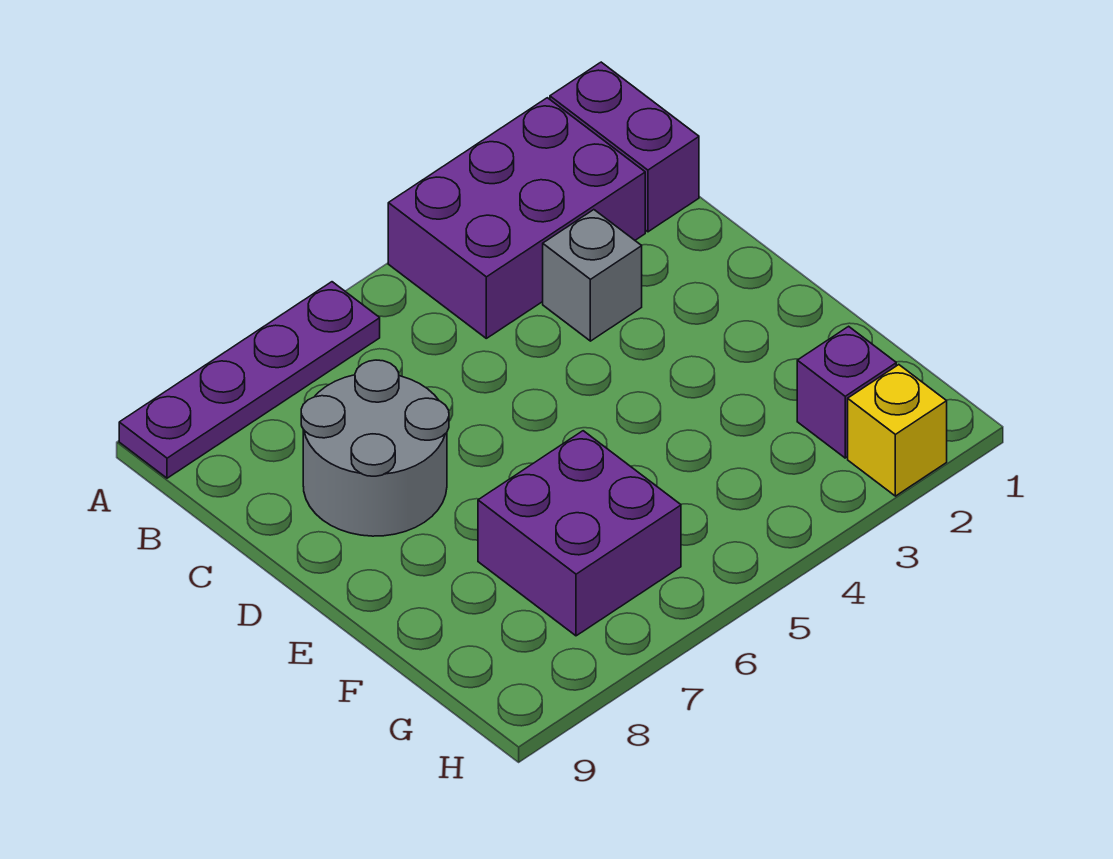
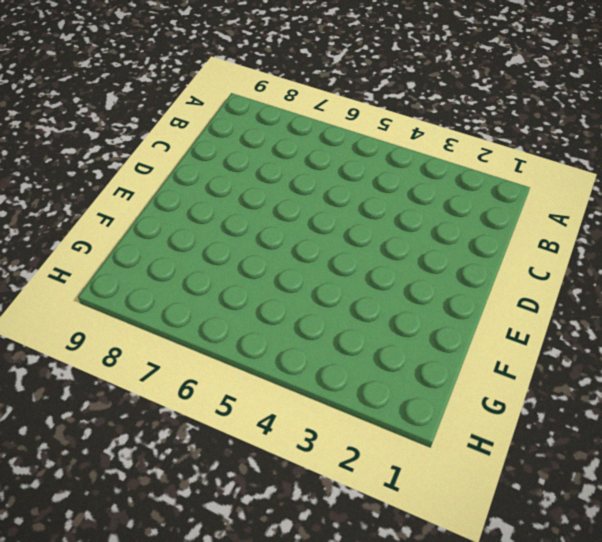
none -> purple 1x2 brick [550,62,699,232]
none -> purple 2x3 brick [388,98,645,338]

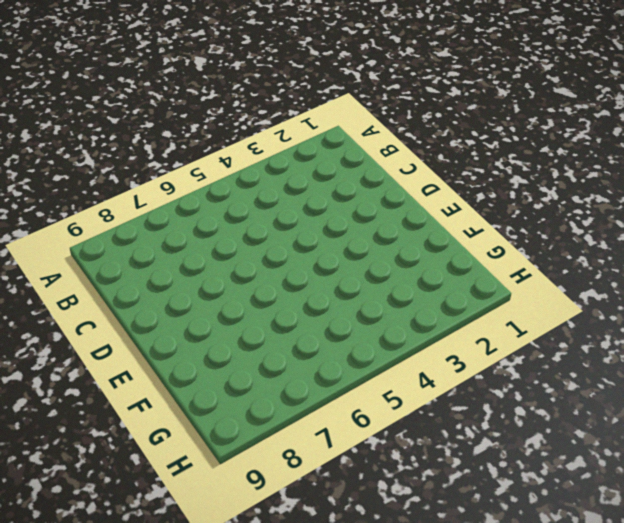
none -> purple 1x2 brick [550,62,699,232]
none -> purple 2x3 brick [388,98,645,338]

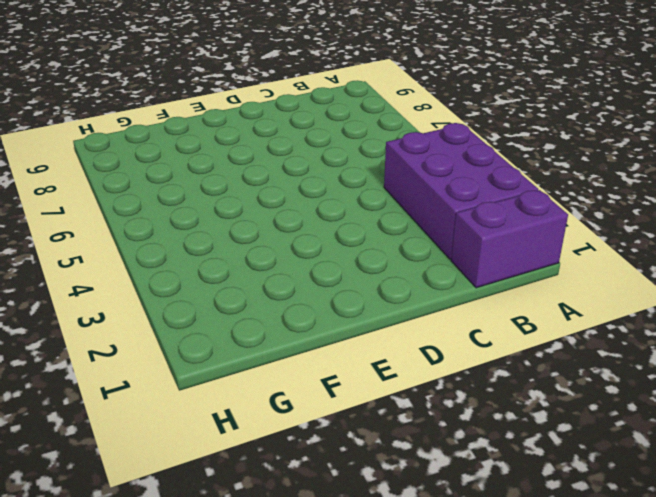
none -> purple 1x4 plate [119,282,380,478]
none -> grey 1x1 brick [543,210,642,341]

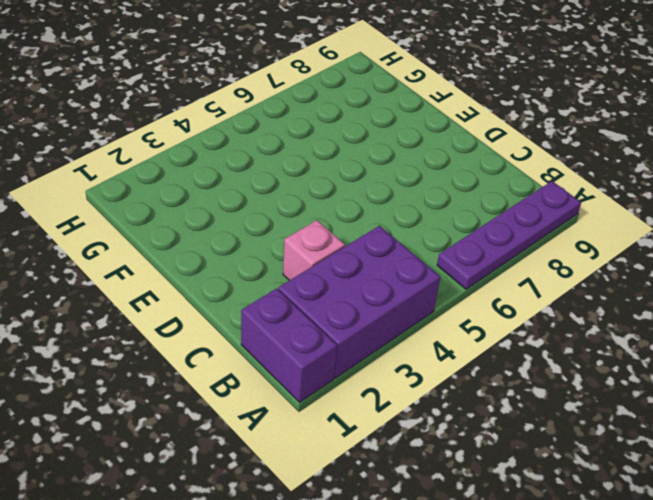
pink 1x1 brick [283,220,345,280] -> grey 1x1 brick [543,210,642,341]
none -> grey 2x2 round brick [301,360,449,536]
none -> purple 2x2 brick [478,431,681,636]

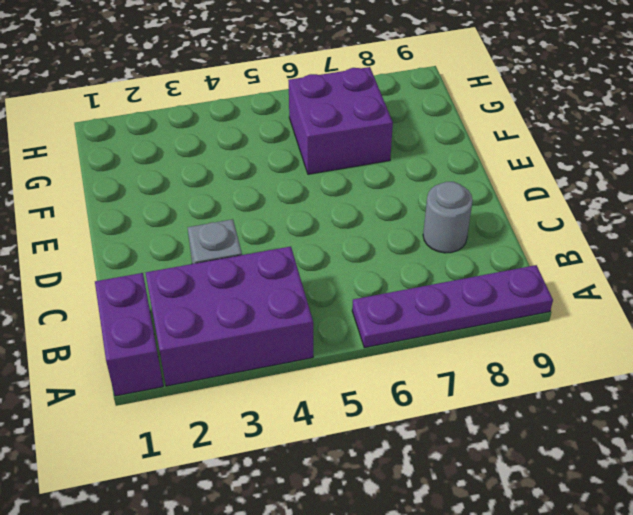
grey 1x1 round brick [423,182,473,253] -> grey 2x2 round brick [301,360,449,536]
none -> purple 1x1 brick [797,326,896,458]
none -> yellow 1x1 brick [848,365,947,496]

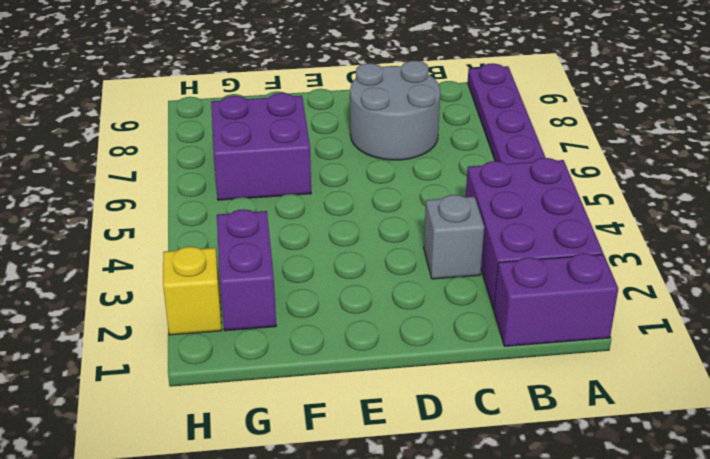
purple 1x2 brick [217,209,276,331] -> purple 1x1 brick [797,326,896,458]

